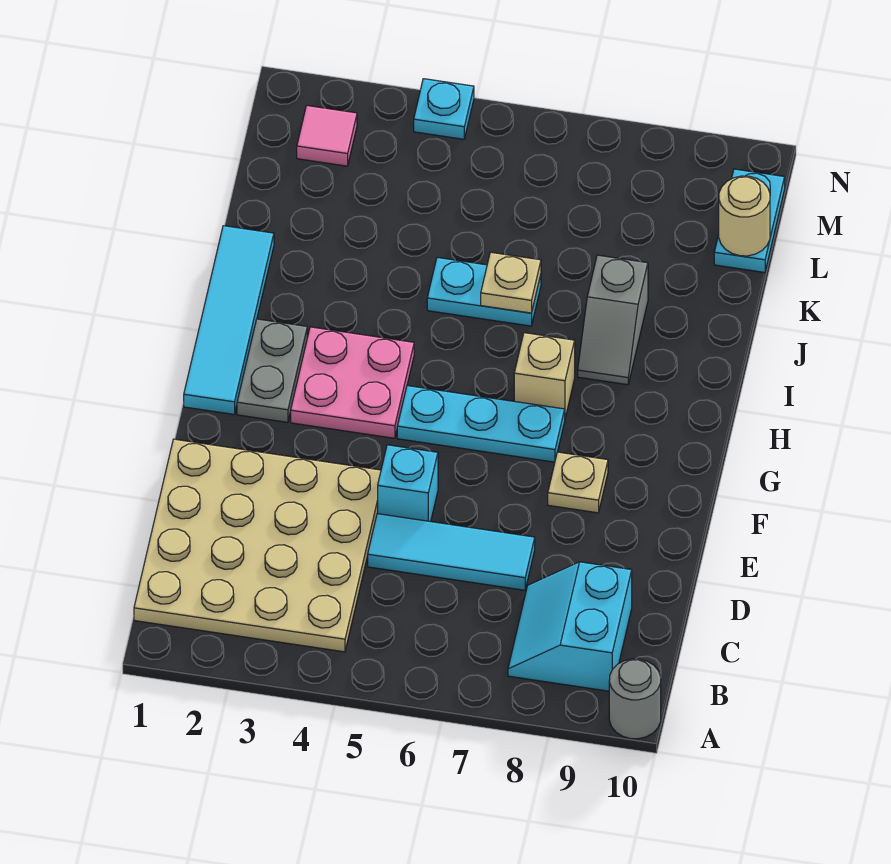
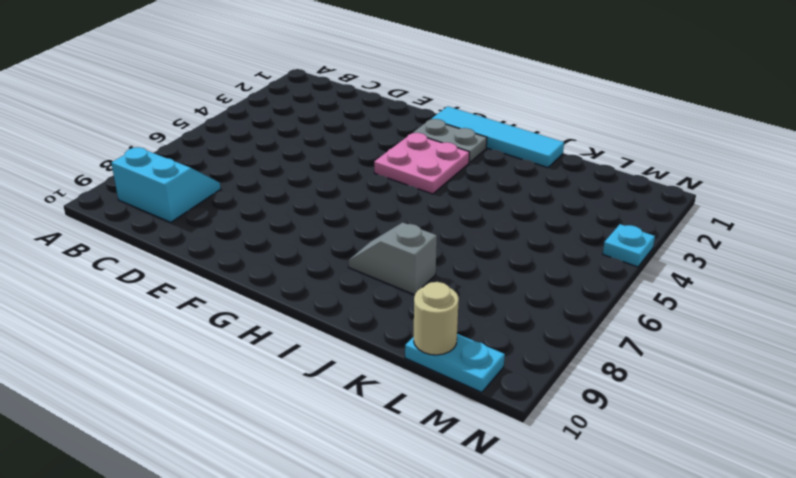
none -> grey 1x1 round brick [609,659,661,739]
none -> tan 4x4 plate [134,439,381,652]
none -> cyan 1x3 tile [368,513,535,590]

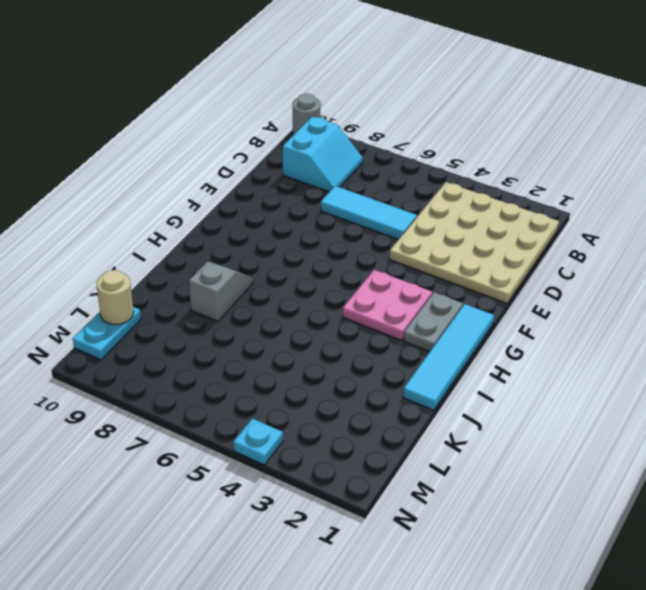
none -> cyan 1x1 brick [378,445,438,522]
none -> tan 1x1 plate [548,452,608,513]
none -> cyan 1x3 plate [397,386,565,462]

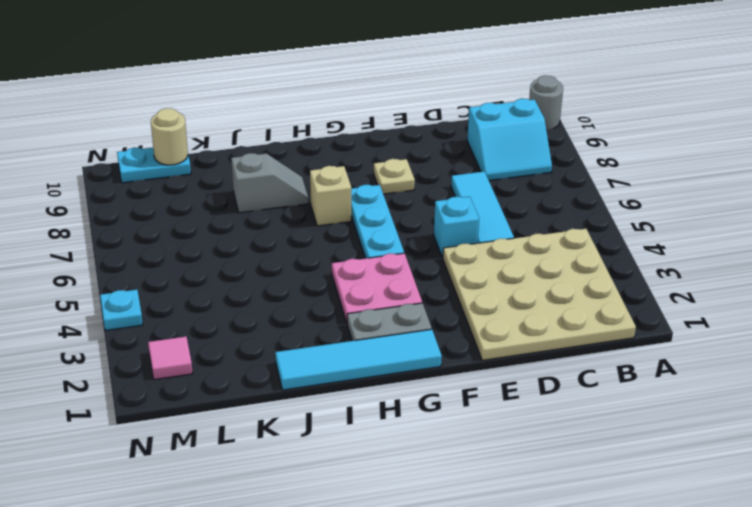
none -> cyan 1x2 plate [427,257,541,326]
none -> tan 1x1 plate [481,252,541,313]

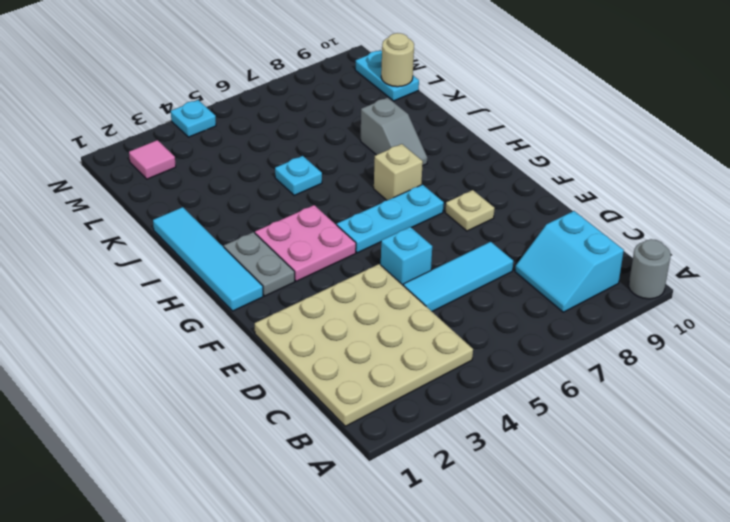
cyan 1x1 plate [275,156,322,195] -> cyan 1x2 plate [427,257,541,326]
none -> tan 1x1 plate [481,252,541,313]

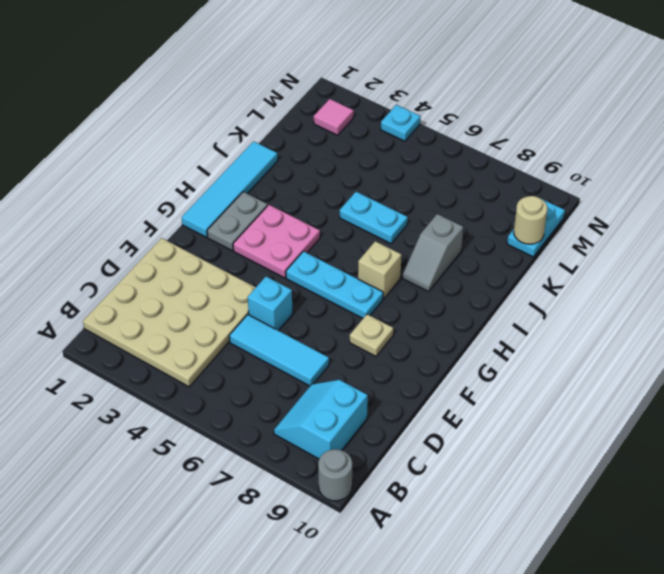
none -> tan 1x1 plate [481,252,541,313]

